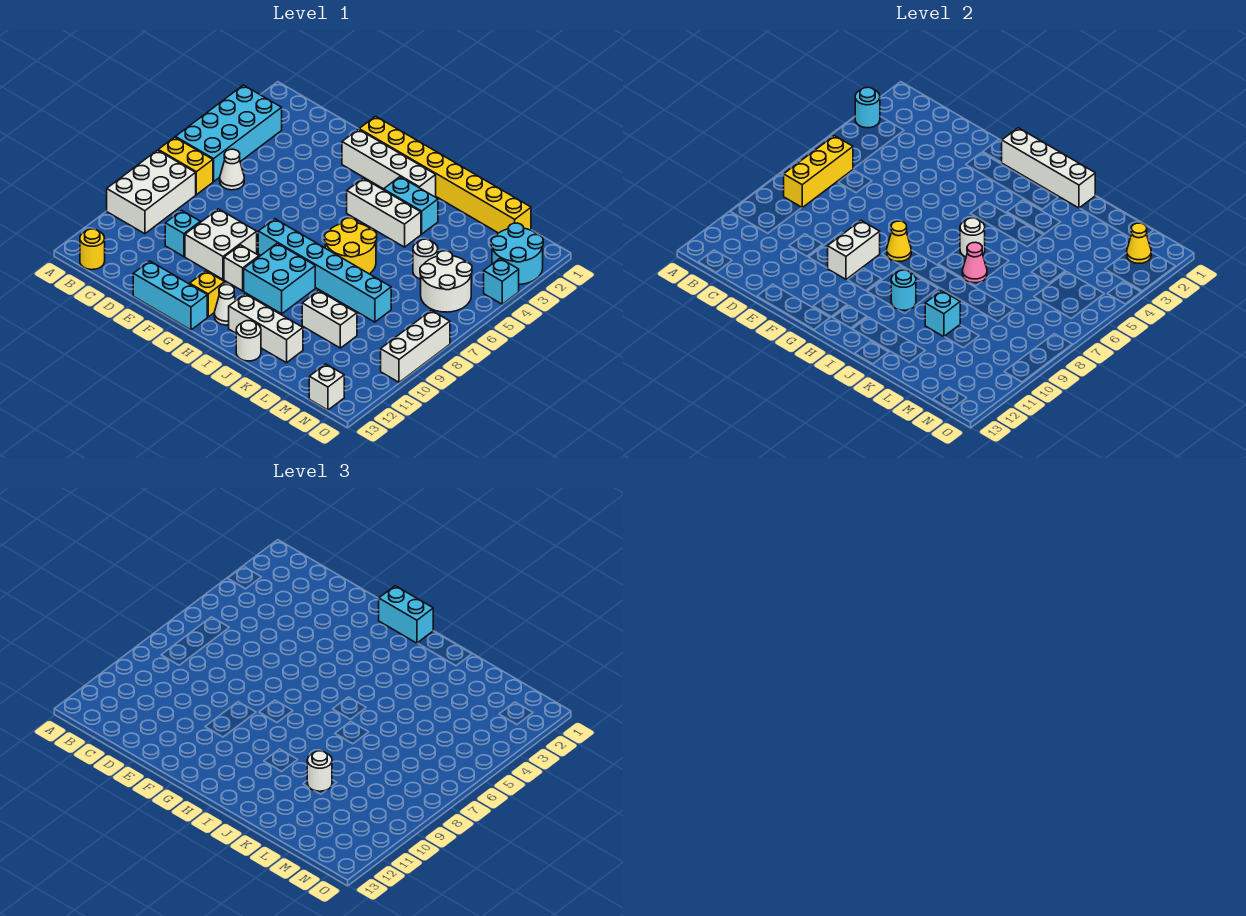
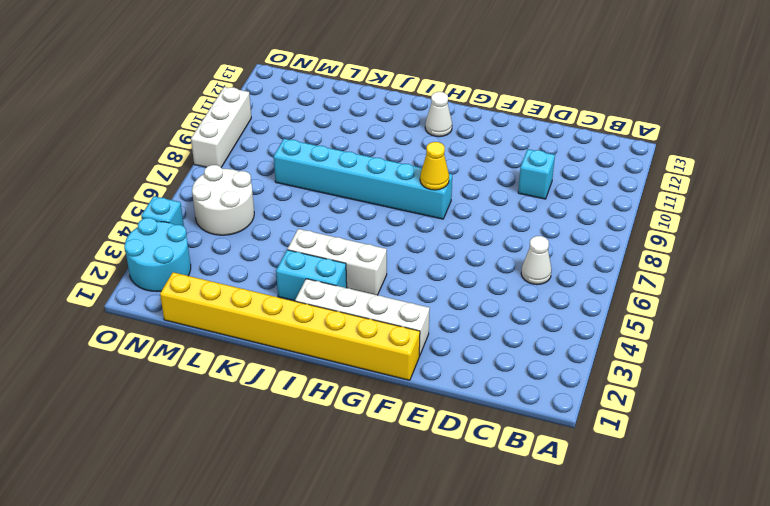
none -> cyan 2x4 brick [175,85,282,182]
none -> yellow 1x2 brick [158,137,213,195]
none -> white 2x3 brick [107,150,196,234]
none -> yellow 1x1 round brick [80,229,105,270]

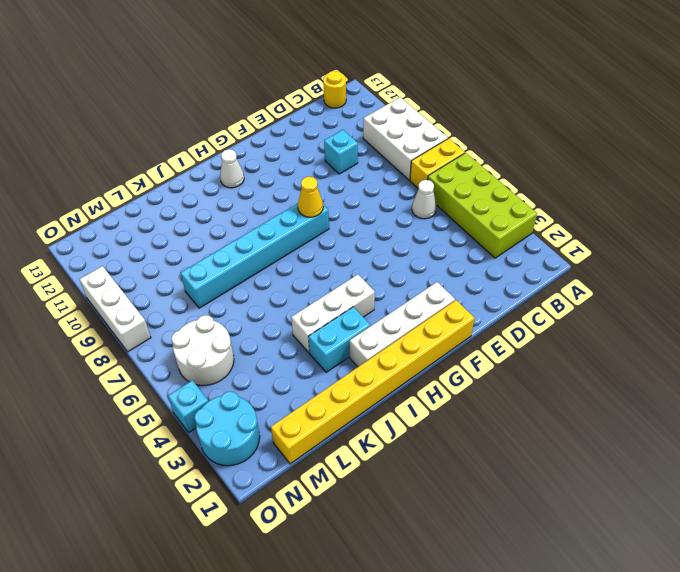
lime 2x4 brick [428,153,537,258] -> cyan 2x4 brick [175,85,282,182]
none -> white 2x2 brick [185,209,257,279]
none -> cyan 1x3 brick [133,261,207,330]
none -> white 1x1 brick [224,245,259,291]
none -> yellow 1x1 brick [190,271,225,317]

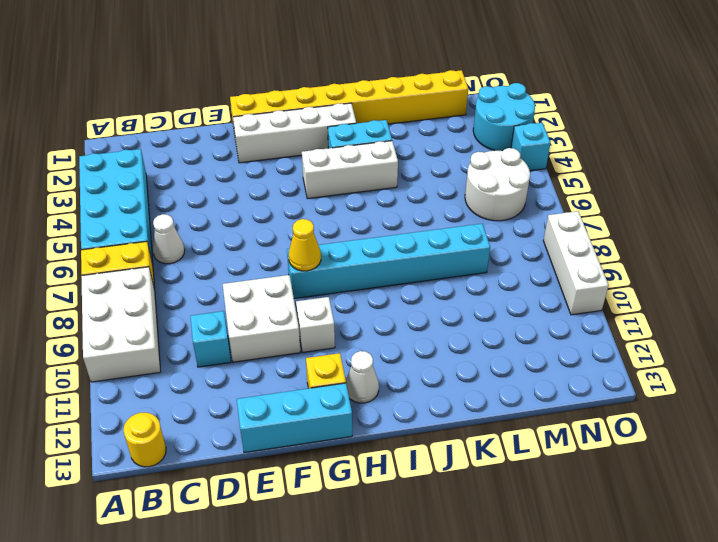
none -> cyan 2x2 brick [244,243,315,314]
none -> yellow 2x2 round brick [325,218,377,274]
none -> white 1x3 brick [229,294,303,363]
none -> white 1x1 round brick [236,321,261,361]

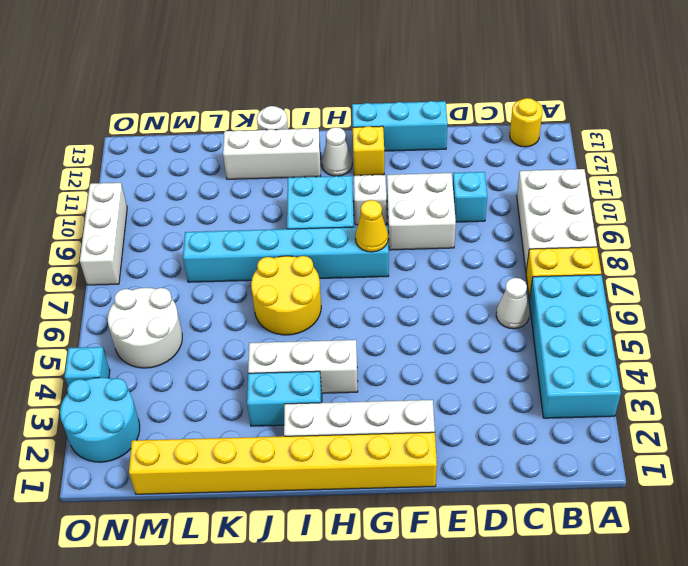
none -> white 1x2 brick [302,291,357,348]
none -> white 1x1 round brick [413,239,438,279]
none -> white 1x1 brick [309,364,344,410]
none -> cyan 1x1 round brick [855,87,880,128]

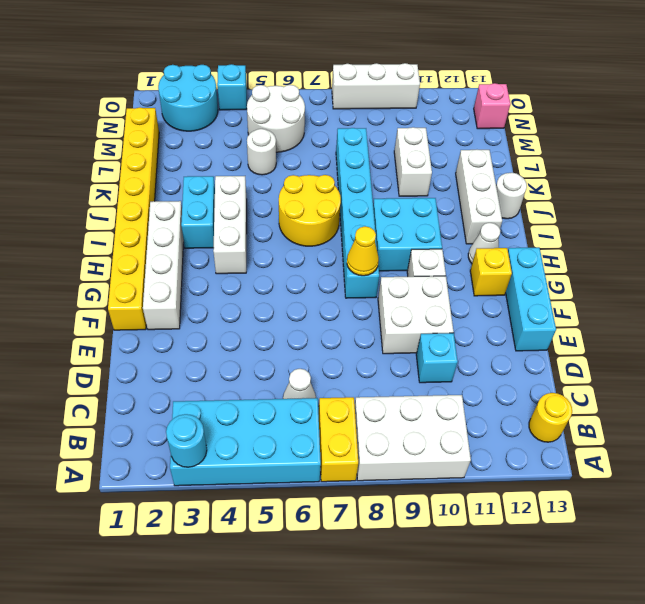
pink 1x1 brick [474,83,510,129] -> white 1x1 brick [309,364,344,410]
none -> yellow 1x3 brick [784,136,853,208]
none -> white 1x2 brick [828,221,880,279]
none -> white 1x4 brick [1001,128,1095,208]
none -> white 1x1 round brick [960,218,985,257]

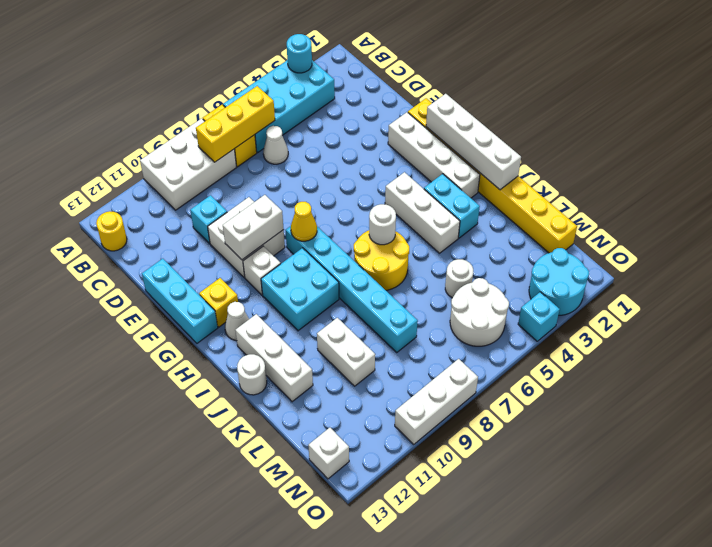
none -> cyan 1x1 round brick [891,270,916,310]
none -> pink 1x1 cone [962,242,987,283]
none -> cyan 1x1 brick [925,291,960,337]
none -> yellow 1x1 cone [1127,223,1151,263]

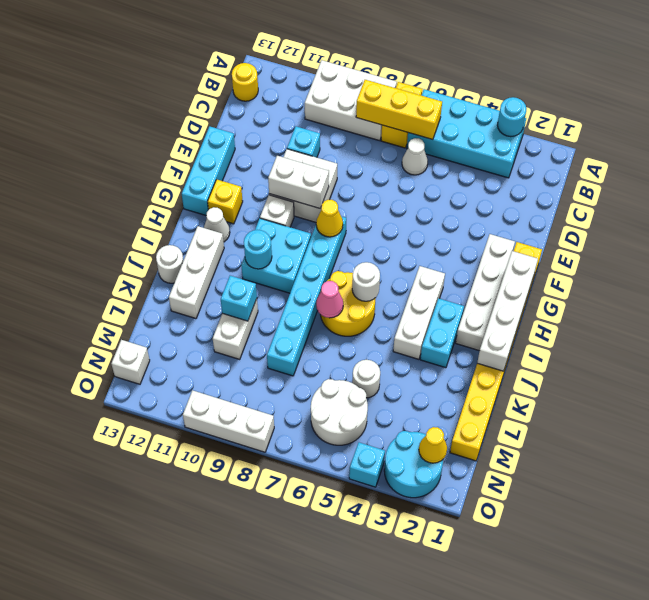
none -> cyan 1x2 brick [379,586,433,643]
none -> white 1x1 round brick [307,751,332,791]

